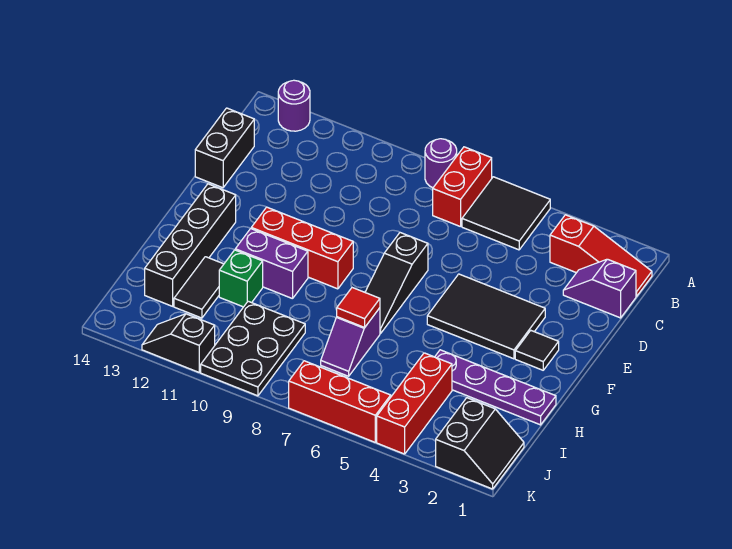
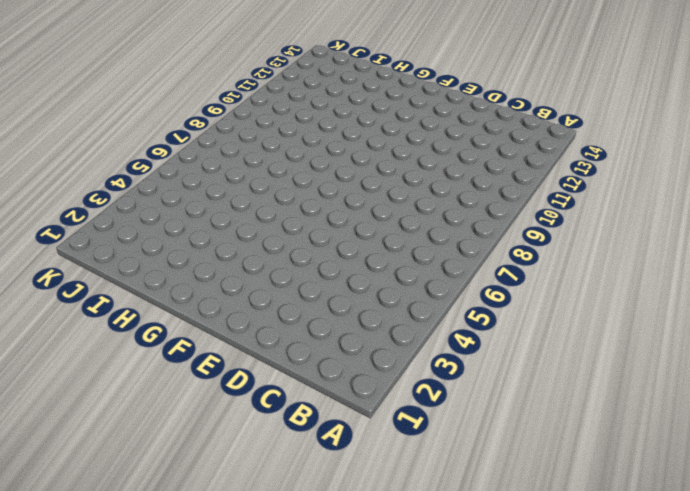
none -> black 2x2 tile [462,177,550,250]
none -> red 1x2 brick [433,147,492,227]
none -> purple 1x1 round brick [425,139,457,188]

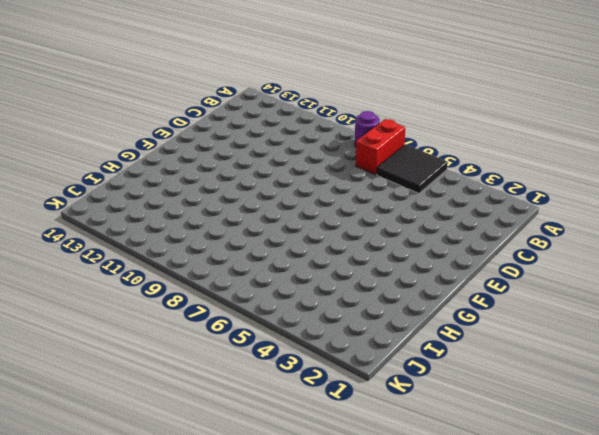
none -> purple 1x1 round brick [278,80,310,131]
none -> red 1x3 slope [550,215,652,296]
none -> purple 1x2 slope [563,259,636,318]

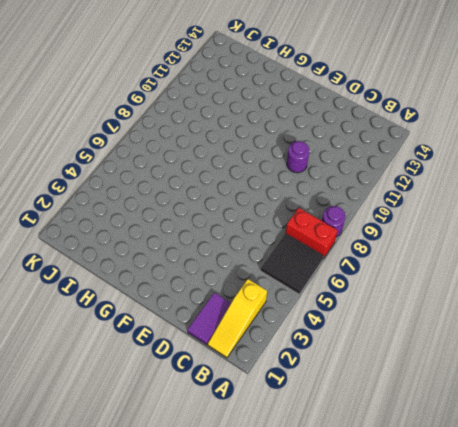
yellow 1x3 slope [208,279,267,358] -> red 1x3 slope [550,215,652,296]
purple 1x2 tile [188,293,231,345] -> purple 1x2 slope [563,259,636,318]
purple 1x1 round brick [287,141,309,173] -> purple 1x1 round brick moved to [278,80,310,131]
none -> black 1x2 brick [195,108,254,188]
none -> black 2x3 tile [427,274,545,359]
none -> black 1x3 slope [365,233,428,334]

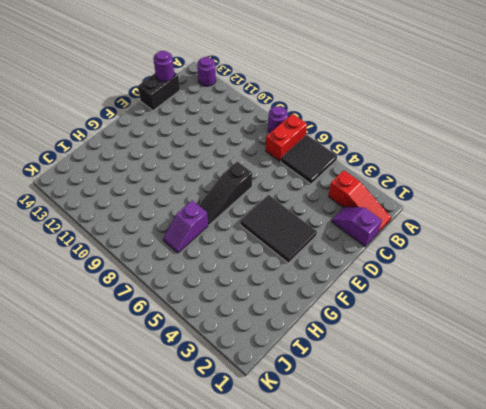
purple 1x1 round brick [153,51,174,81] -> none
none -> black 1x1 tile [515,331,559,370]
none -> red 1x3 brick [251,207,353,289]
none -> black 1x4 brick [145,184,236,306]

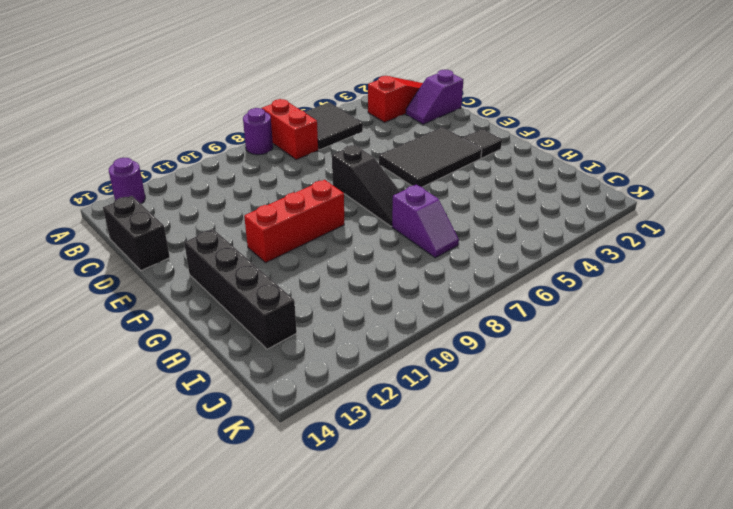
none -> purple 1x2 brick [235,229,308,299]
none -> purple 1x4 plate [435,350,556,425]
none -> green 1x1 brick [219,250,263,307]

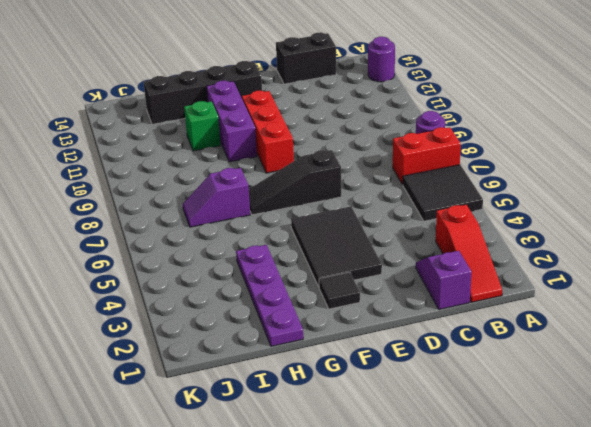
purple 1x3 brick [207,81,257,162] -> purple 1x2 brick [235,229,308,299]
none -> black 1x2 tile [174,257,224,318]
none -> red 1x3 brick [377,353,452,454]
none -> black 2x3 plate [201,301,305,396]

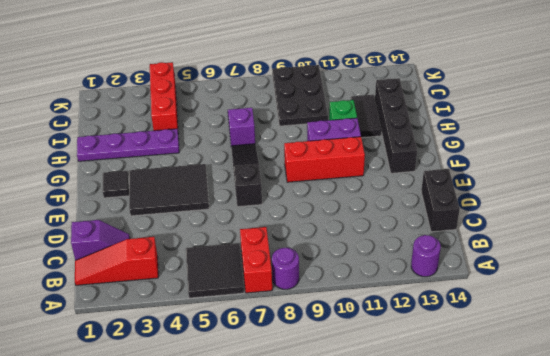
none -> black 2x2 slope [436,398,524,489]
none -> red 1x3 brick [289,361,391,442]
none -> black 1x2 slope [142,314,215,372]

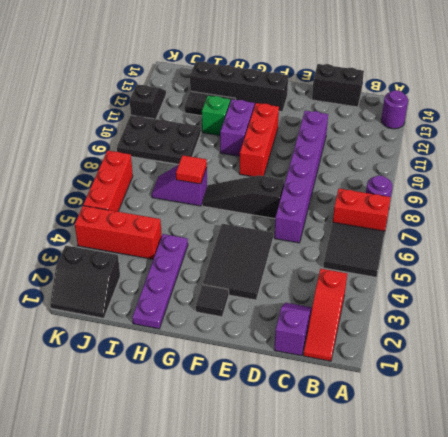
purple 1x6 brick [274,111,328,243] -> none

